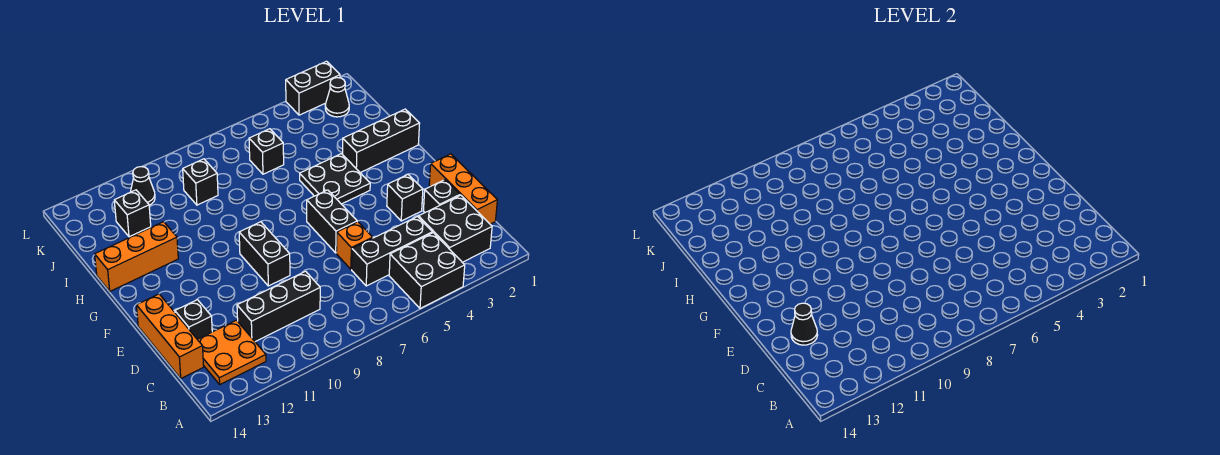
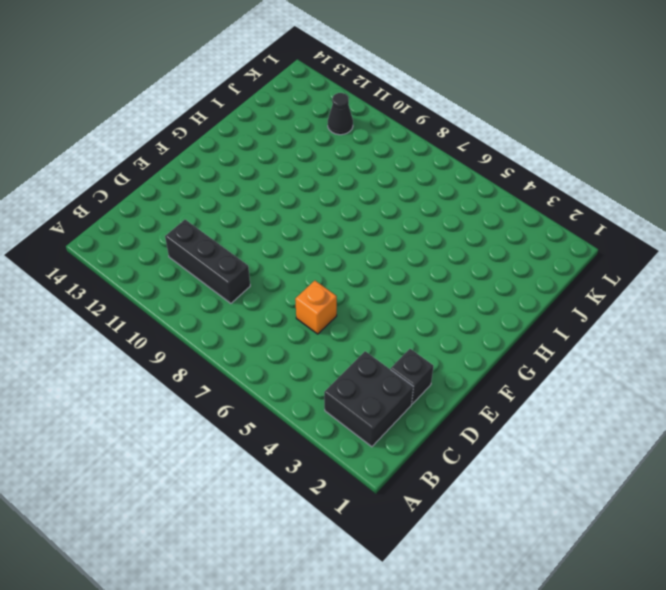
none -> black 2x2 brick [389,233,465,309]
none -> orange 2x2 plate [197,320,266,384]
none -> orange 1x3 brick [429,154,497,224]

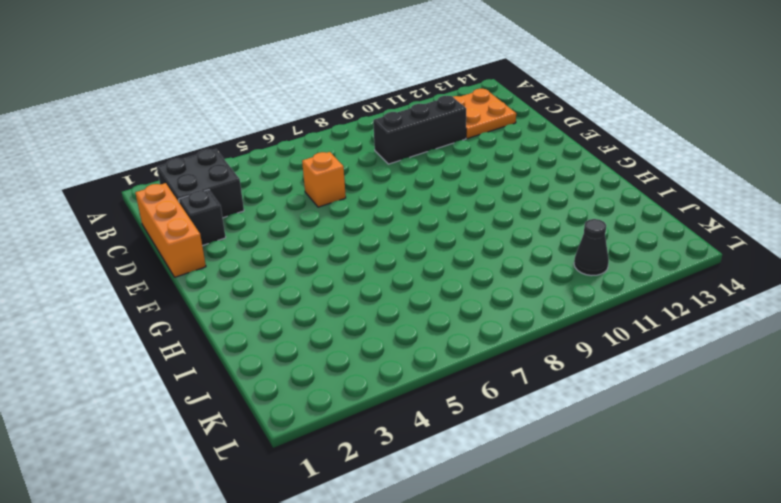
none -> black 2x2 brick [389,233,465,309]
none -> black 1x3 brick [352,217,433,286]
none -> orange 1x3 brick [136,294,204,378]

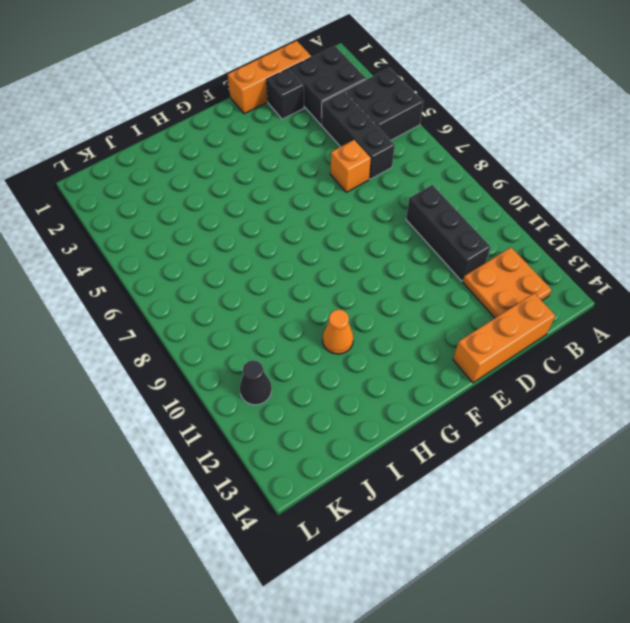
orange 1x1 cone [322,310,353,354] -> none
none -> black 1x1 brick [175,300,212,339]
none -> black 1x1 brick [387,174,423,221]
none -> black 1x2 brick [307,190,357,253]

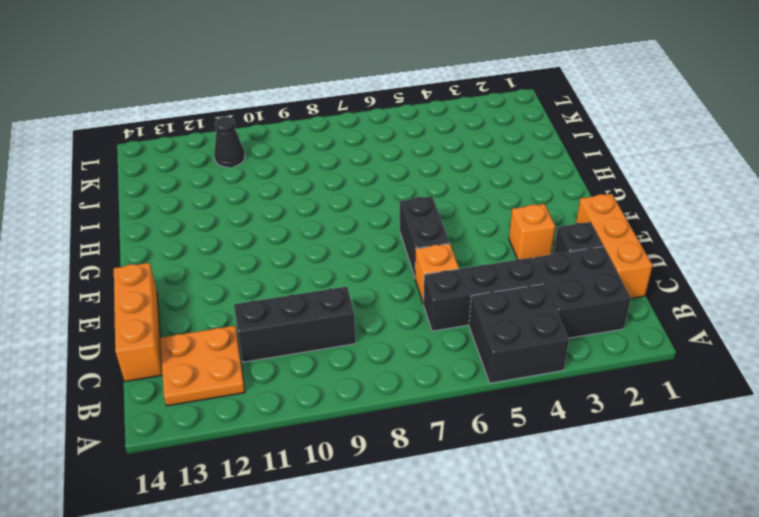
orange 1x1 brick [509,204,556,260] -> black 1x1 brick [387,174,423,221]
none -> black 1x1 brick [175,300,212,339]
none -> black 1x2 brick [239,222,290,286]
none -> black 2x2 plate [300,154,370,204]

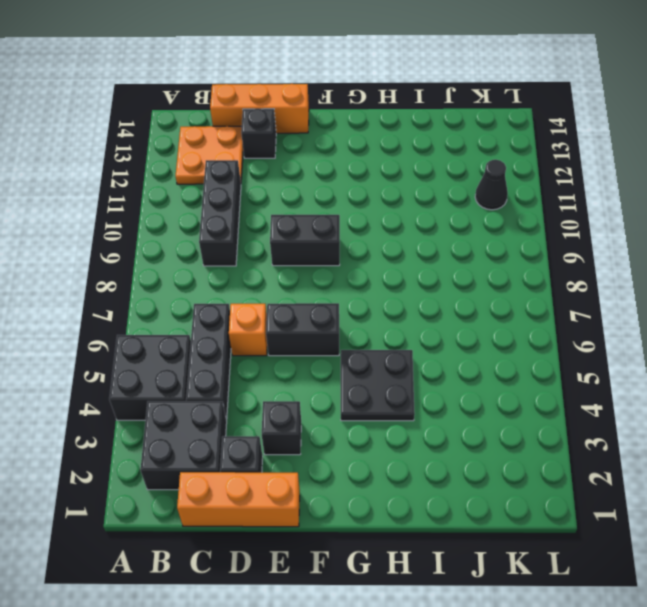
none -> black 1x3 brick [343,109,420,173]
none -> orange 1x3 brick [95,222,178,291]
none -> black 1x1 brick [249,129,284,174]

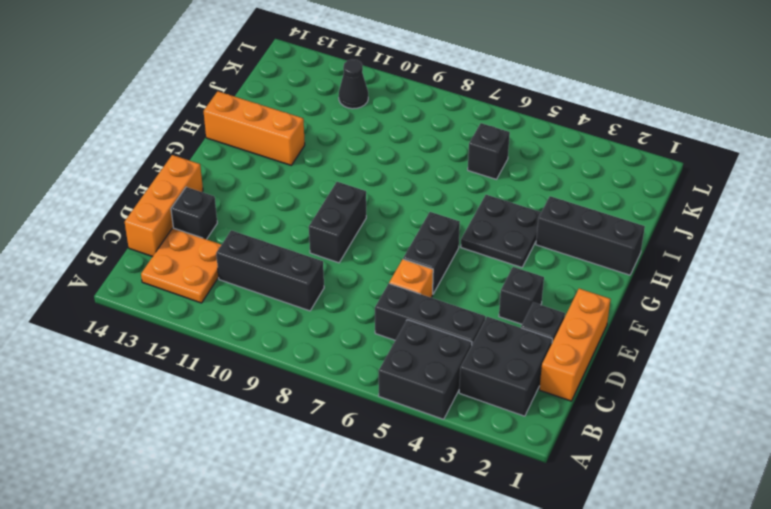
none -> black 1x1 brick [183,159,218,205]
none -> black 1x1 brick [114,190,151,237]
none -> black 1x1 cone [325,78,349,117]

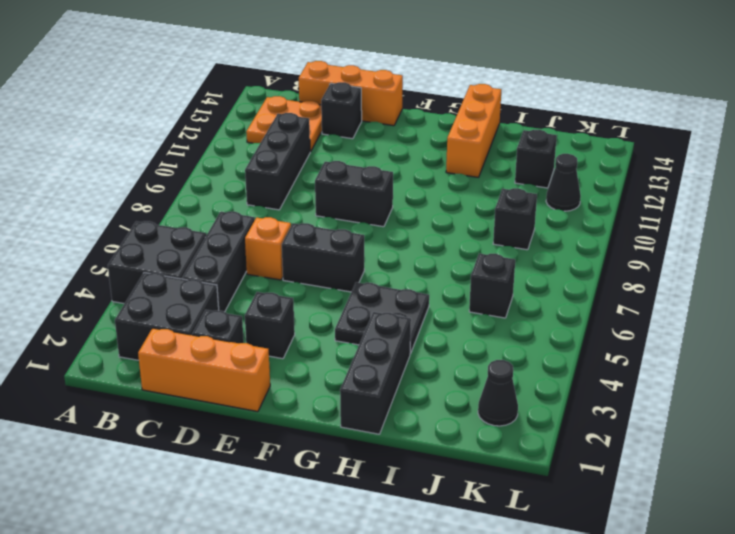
none -> black 1x2 brick [286,61,340,115]
none -> black 1x1 cone [791,303,818,345]

